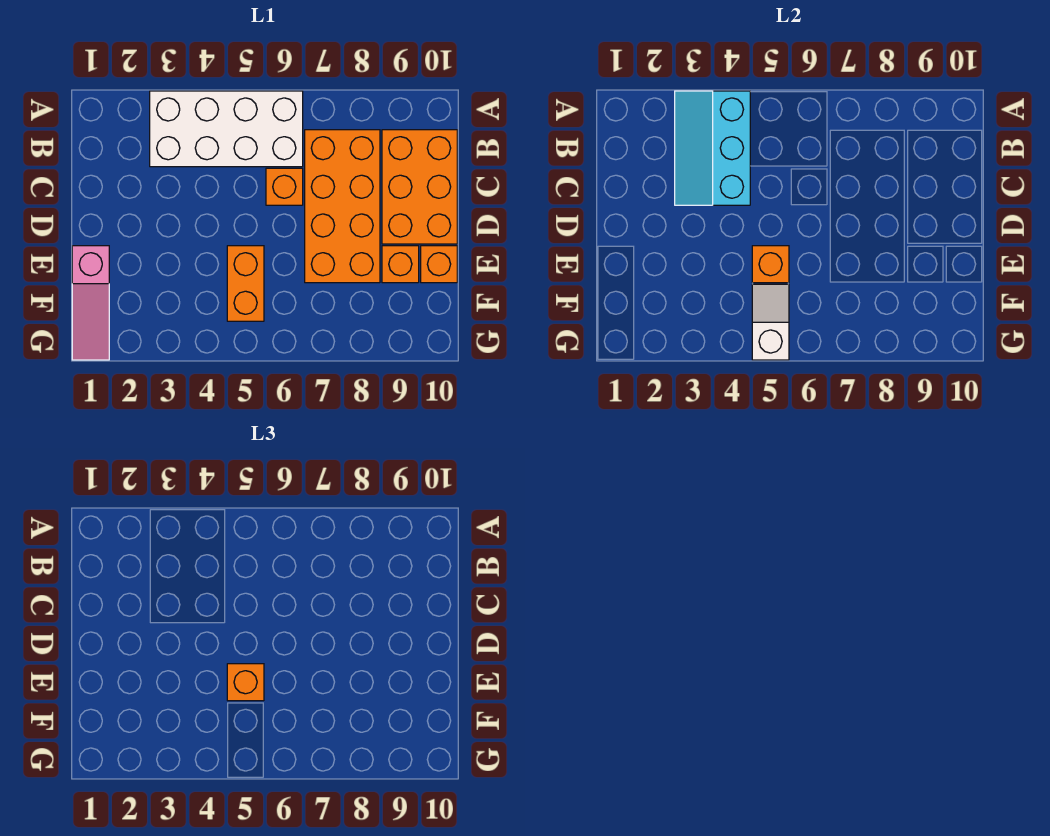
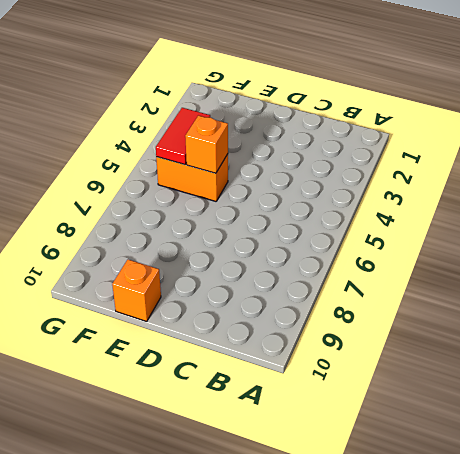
red 1x2 tile [156,108,210,165] -> white 1x2 slope [752,284,789,360]
none -> white 2x4 brick [150,91,303,167]
none -> orange 2x4 brick [305,130,380,283]
none -> orange 2x3 brick [382,130,457,244]

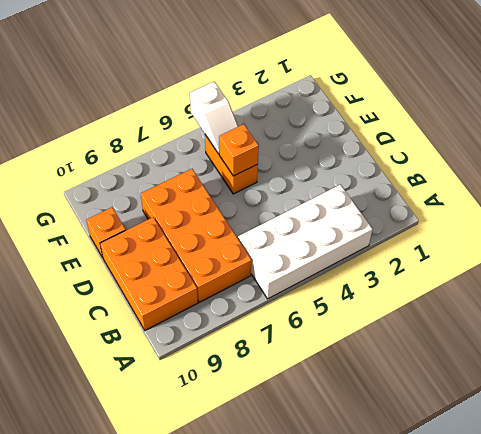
none -> orange 1x1 brick [266,168,303,205]
none -> pink 1x3 slope [72,246,109,360]
none -> orange 1x1 brick [382,246,419,283]

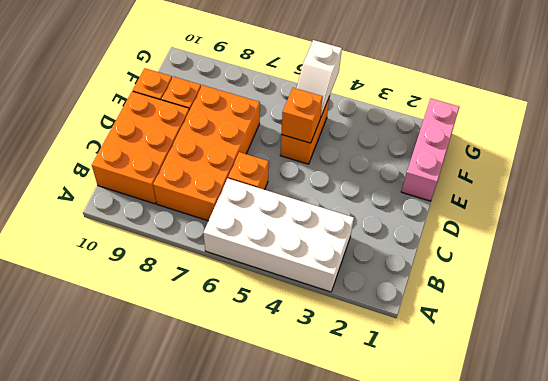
pink 1x3 brick [401,99,459,201] -> pink 1x3 slope [72,246,109,360]
none -> cyan 2x3 slope [675,91,750,205]
none -> orange 1x1 brick [227,664,264,701]

